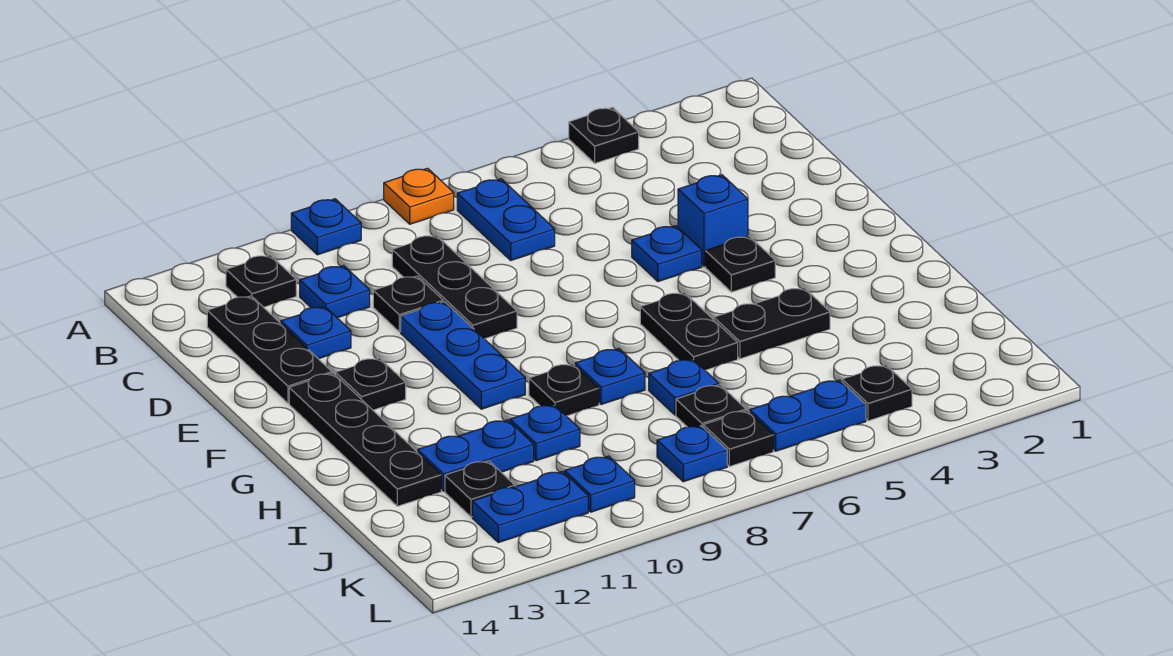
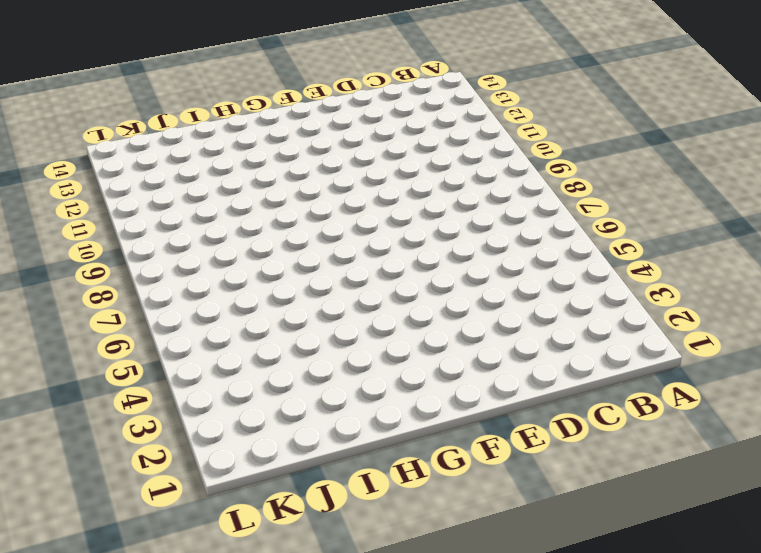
none -> black 1x1 plate [569,107,639,163]
none -> orange 1x1 plate [384,168,454,224]
none -> blue 1x1 plate [291,199,361,255]
none -> blue 1x2 plate [457,179,555,260]

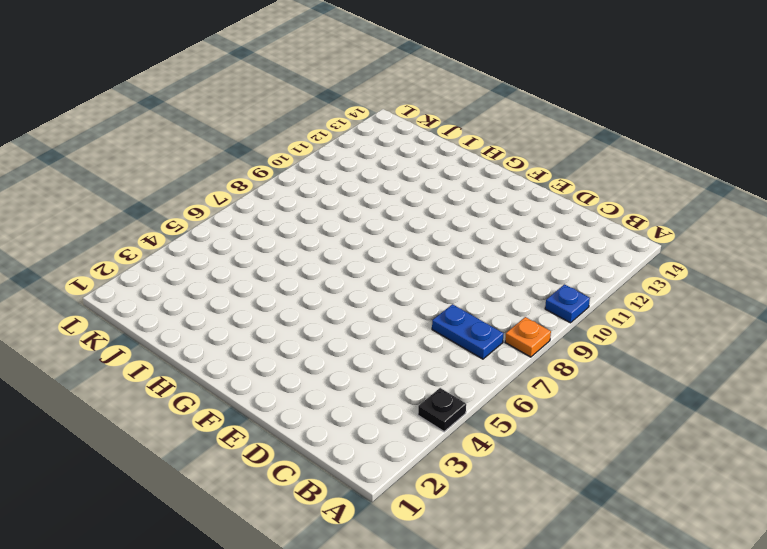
none -> black 1x1 plate [226,255,296,307]
none -> black 1x3 plate [392,235,517,339]
none -> blue 1x1 plate [300,265,370,318]
none -> black 1x3 plate [207,296,332,403]

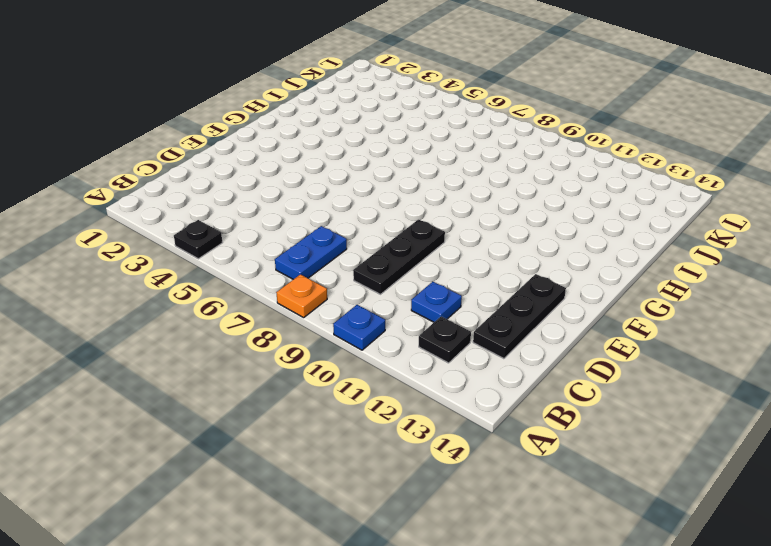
none -> black 1x1 plate [373,276,443,332]
none -> blue 1x1 plate [281,306,351,359]
none -> blue 1x1 brick [678,175,748,266]
none -> blue 1x1 plate [632,226,702,282]

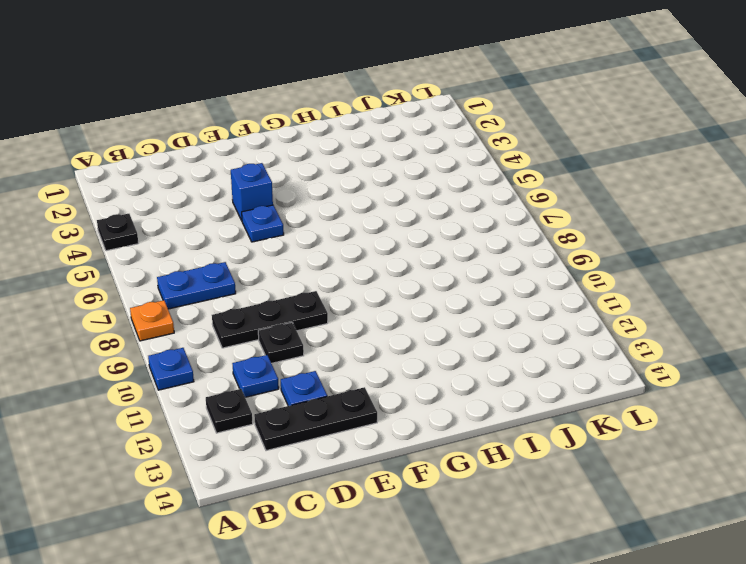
none -> blue 1x3 plate [401,302,525,409]
none -> black 1x1 plate [705,236,775,292]
none -> black 1x1 plate [336,358,406,410]
none -> black 1x4 plate [289,373,441,506]

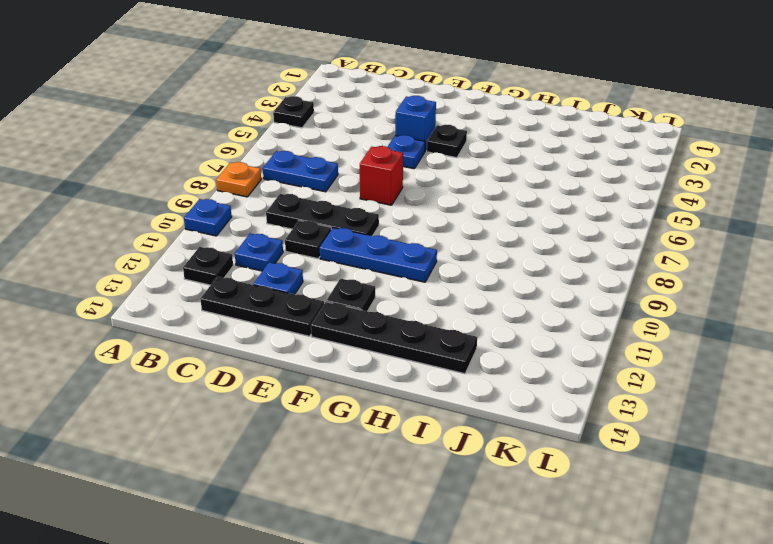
red 1x1 brick [360,146,403,205] -> none
none -> black 1x2 plate [640,292,738,370]
none -> black 1x2 plate [714,288,830,359]
none -> blue 1x1 plate [575,349,645,405]
none -> black 1x1 plate [529,364,599,416]

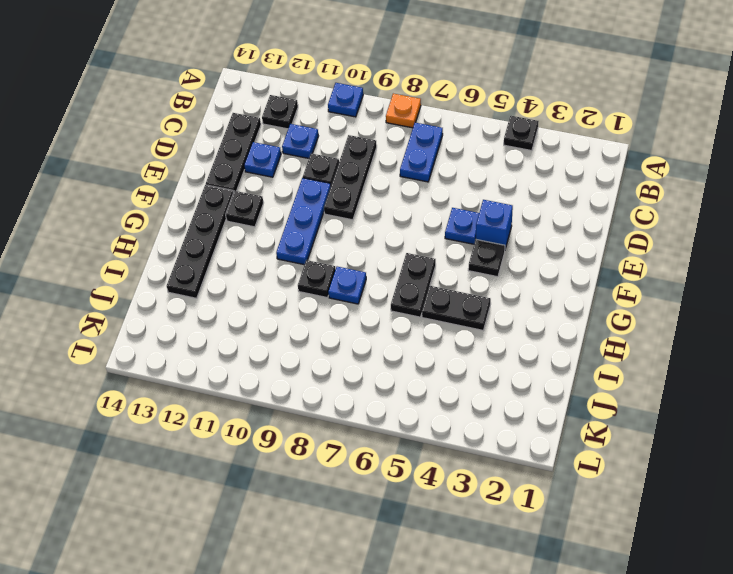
none -> blue 1x1 plate [649,359,719,415]
none -> blue 1x1 plate [510,405,580,461]
none -> blue 1x2 plate [418,420,534,491]
none -> black 1x1 plate [676,385,746,427]

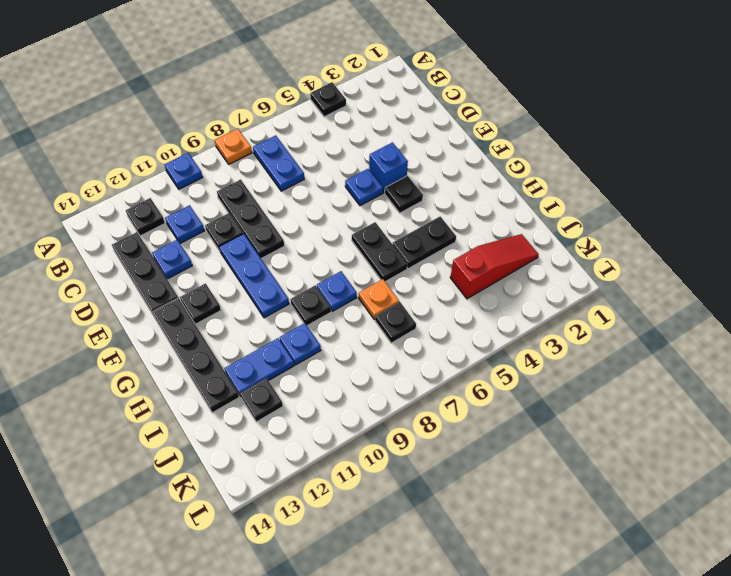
orange 1x1 plate [359,279,399,320] -> blue 1x1 plate [649,359,719,415]
red 1x3 slope [450,234,539,299] -> none
none -> black 1x1 plate [842,365,912,421]
none -> blue 1x2 plate [750,380,866,451]
none -> black 1x1 plate [703,410,773,467]
none -> blue 1x1 plate [657,426,727,482]

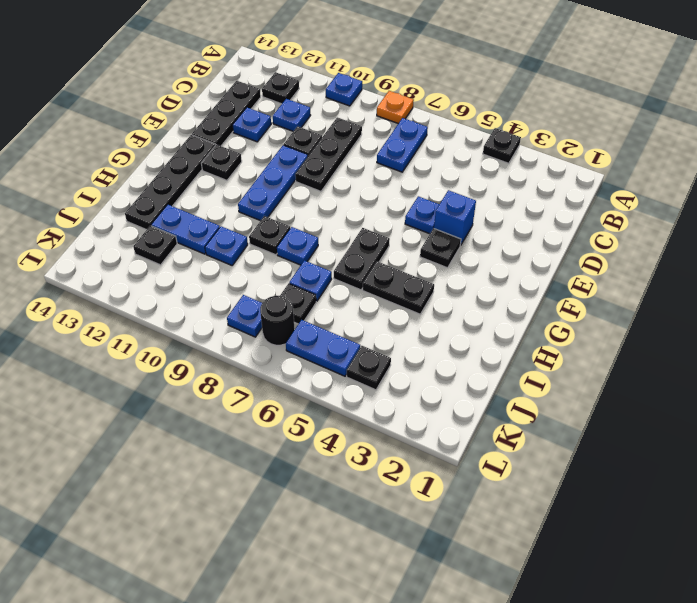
black 1x1 round brick [260,296,295,345] -> black 1x1 plate [703,410,773,467]
none -> blue 1x1 plate [565,456,635,512]
none -> blue 1x2 plate [472,471,588,543]

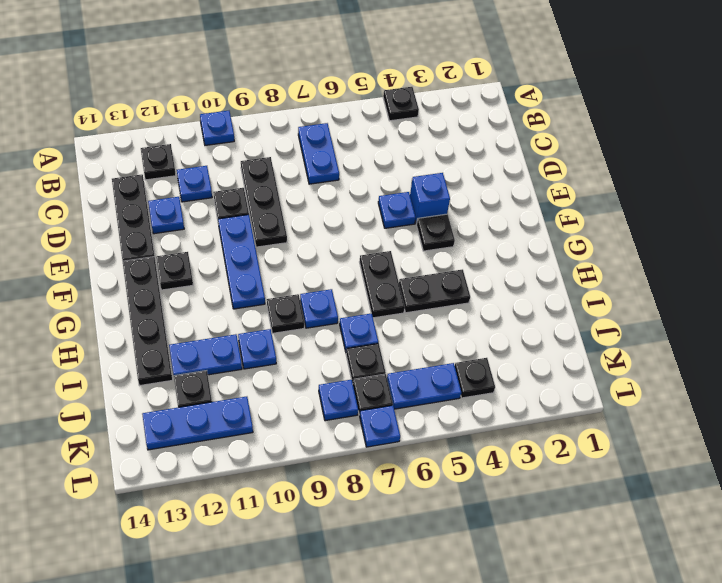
blue 1x3 plate [142,397,253,450] -> blue 1x2 plate [472,471,588,543]
blue 1x1 plate [360,406,400,447] -> blue 1x1 plate moved to [565,456,635,512]
none -> orange 1x1 plate [384,168,454,224]

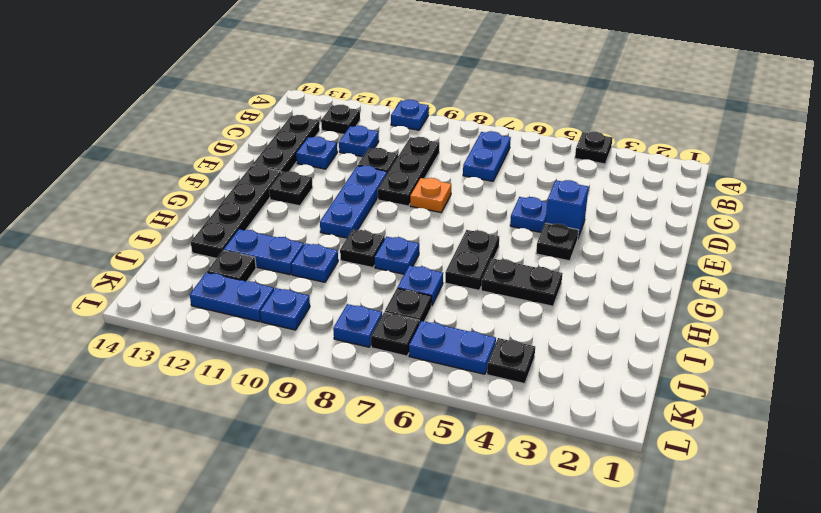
orange 1x1 plate [410,178,451,212] -> orange 1x1 plate moved to [384,168,454,224]

